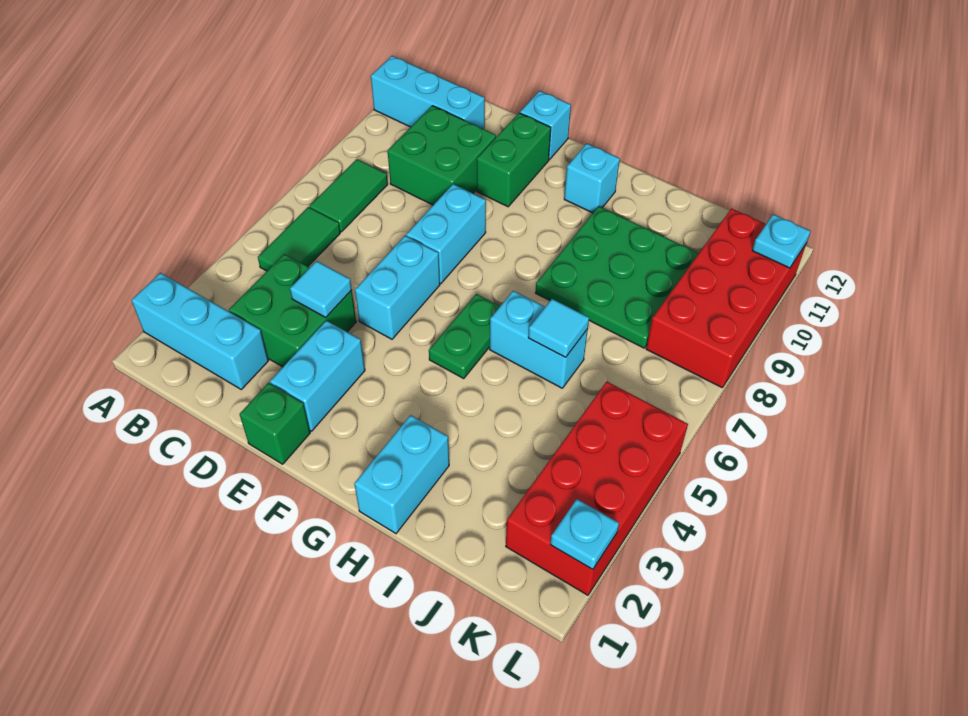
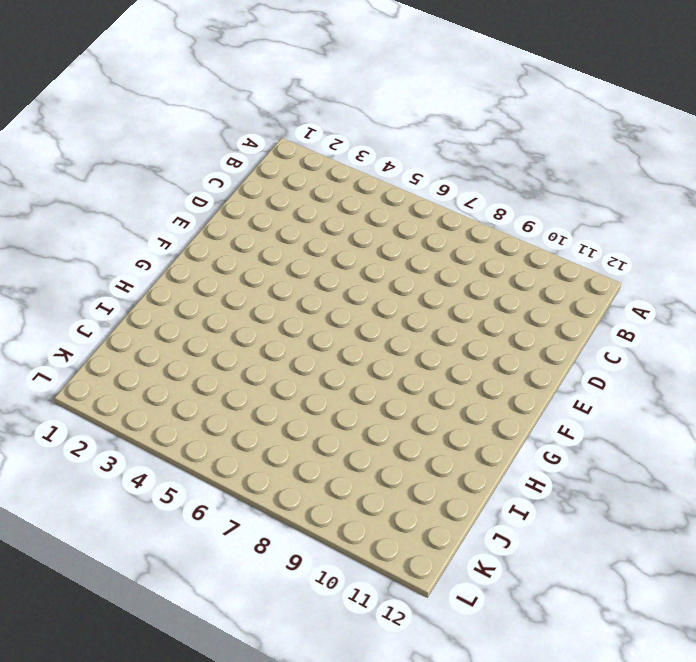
none -> cyan 1x3 brick [131,273,268,389]
none -> cyan 1x3 brick [371,56,485,129]
none -> green 1x2 tile [258,207,340,271]

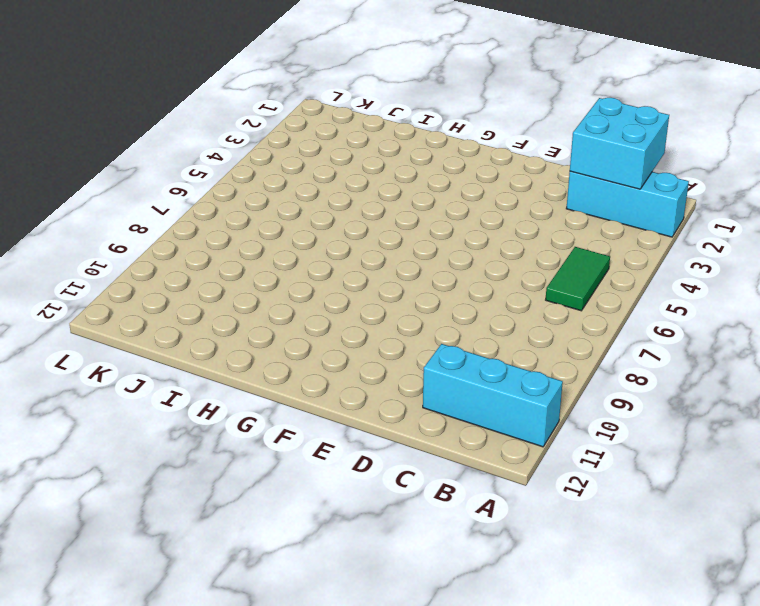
cyan 2x2 brick [570,98,669,189] -> none
none -> green 1x2 tile [310,159,388,232]
none -> green 2x2 brick [229,254,356,367]
none -> green 2x2 brick [388,106,496,205]

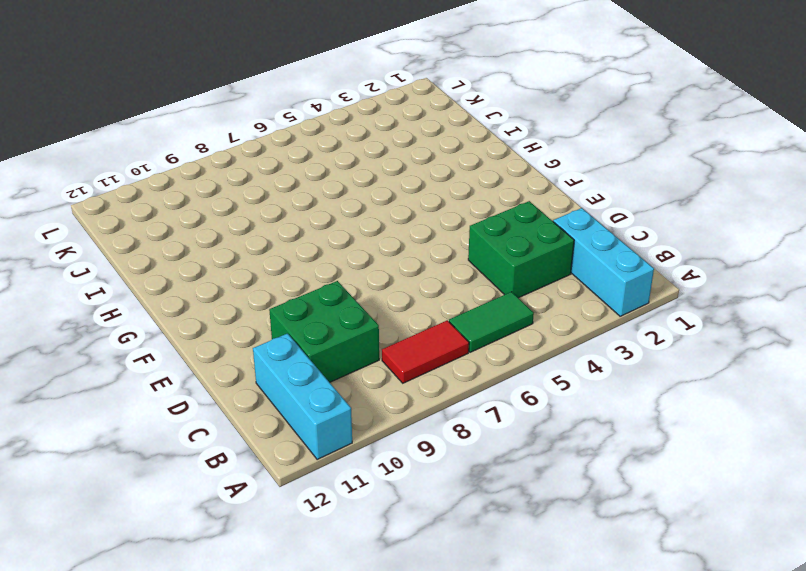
red 1x2 tile [382,320,469,383] -> green 1x2 tile [310,159,388,232]
none -> green 1x1 brick [240,383,310,464]
none -> cyan 1x2 brick [270,321,365,431]
none -> cyan 1x2 brick [355,236,440,339]

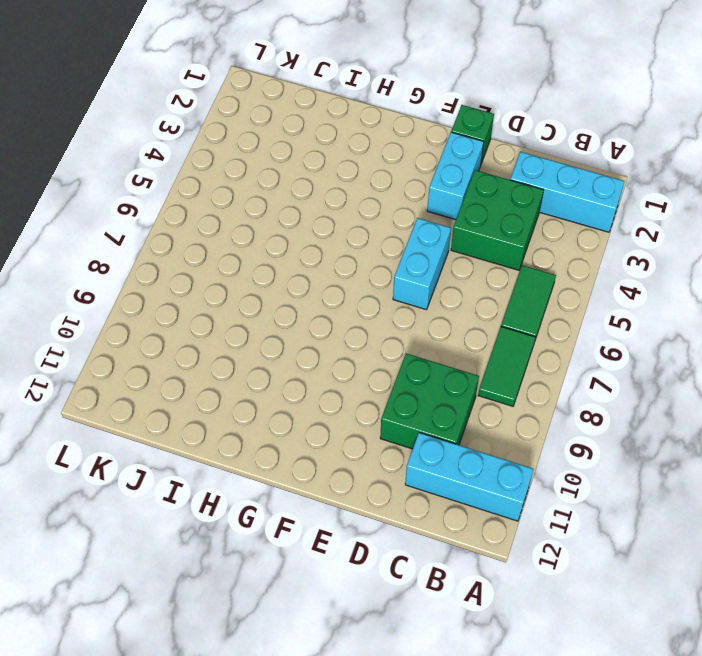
none -> cyan 1x2 brick [406,184,486,283]
none -> green 1x2 brick [477,113,551,207]
none -> cyan 1x1 brick [520,91,571,160]

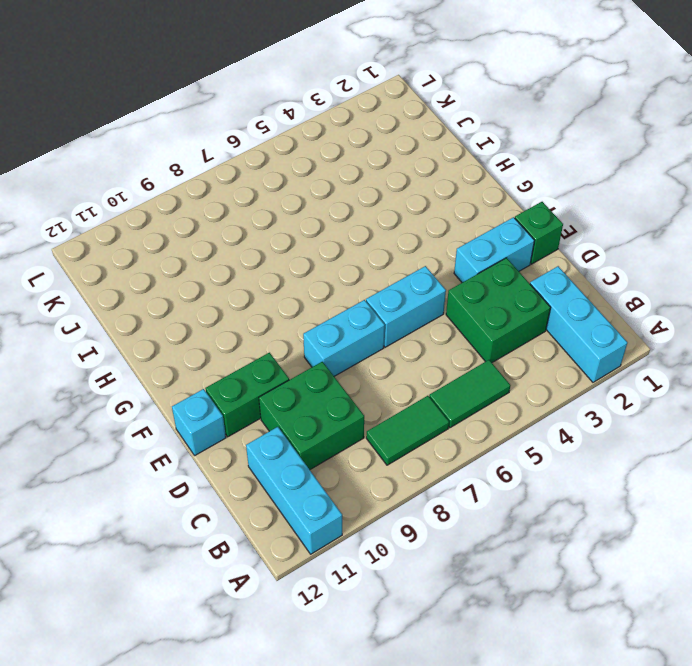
none -> green 1x2 plate [429,294,500,378]
none -> cyan 1x1 brick [564,144,620,213]
none -> cyan 1x2 brick [354,415,449,533]

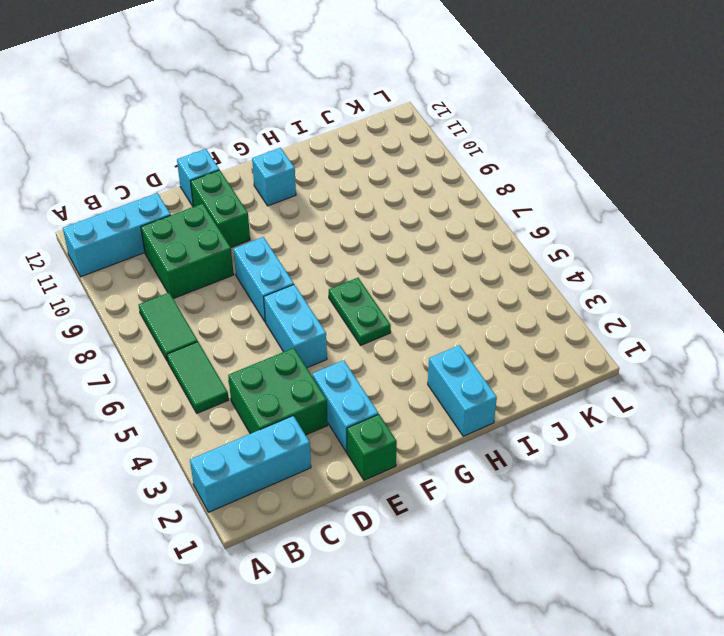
none -> cyan 1x2 brick [490,291,588,388]
none -> green 3x3 plate [536,206,699,348]
none -> red 2x4 brick [506,382,688,595]

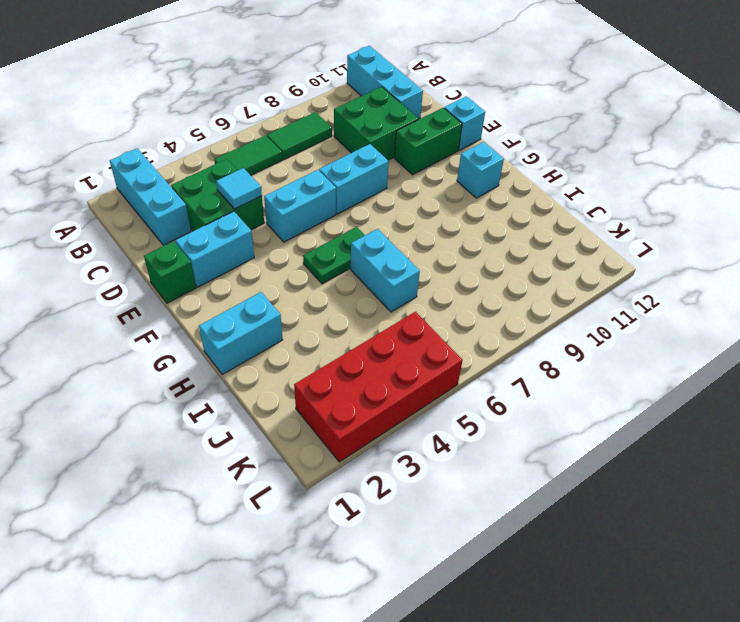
none -> green 3x3 plate [536,206,699,348]
none -> red 2x4 brick [646,209,806,388]
none -> cyan 1x1 tile [528,299,589,357]

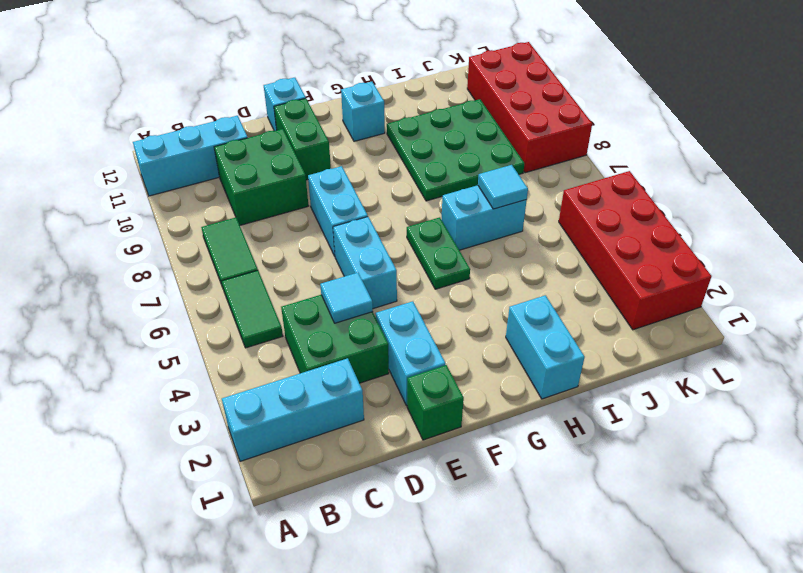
none -> cyan 1x1 plate [550,499,619,570]
none -> cyan 1x1 plate [752,214,811,268]

